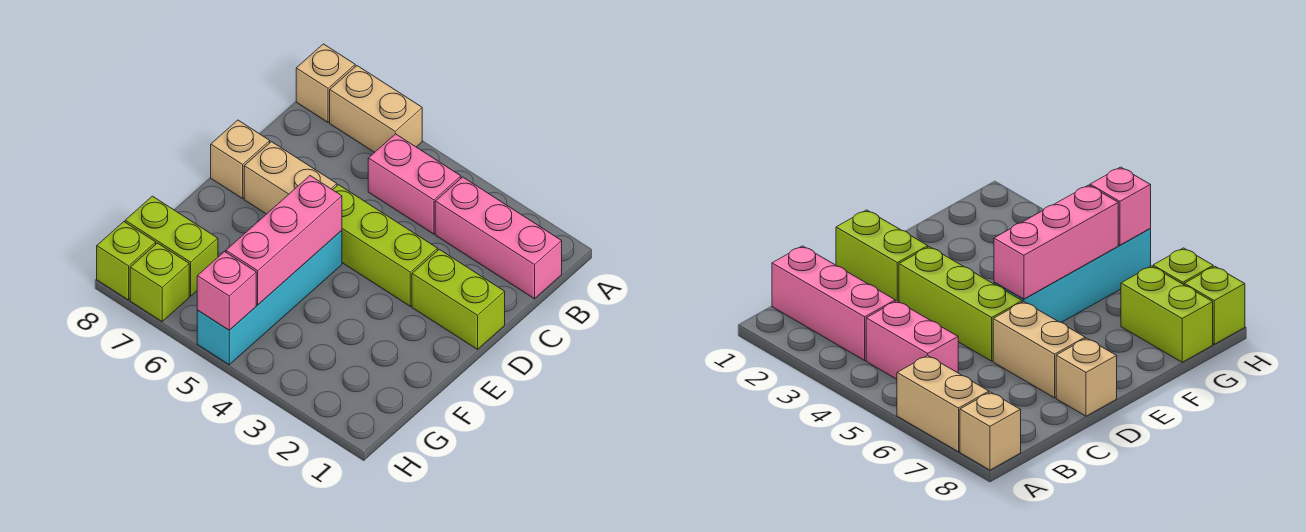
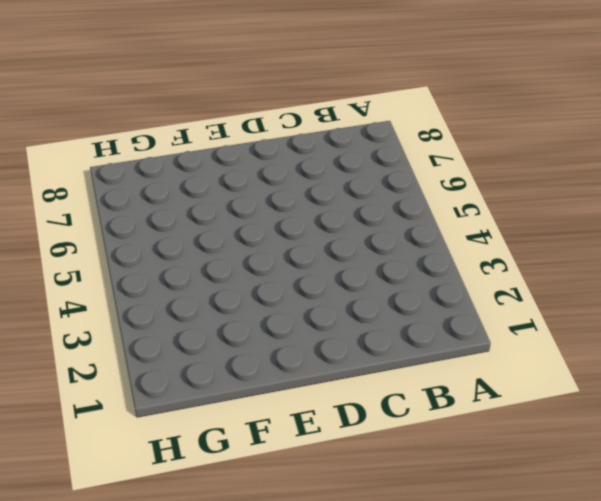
none -> tan 1x2 brick [330,66,422,152]
none -> tan 1x1 brick [296,44,355,122]
none -> pink 1x3 brick [435,177,562,299]

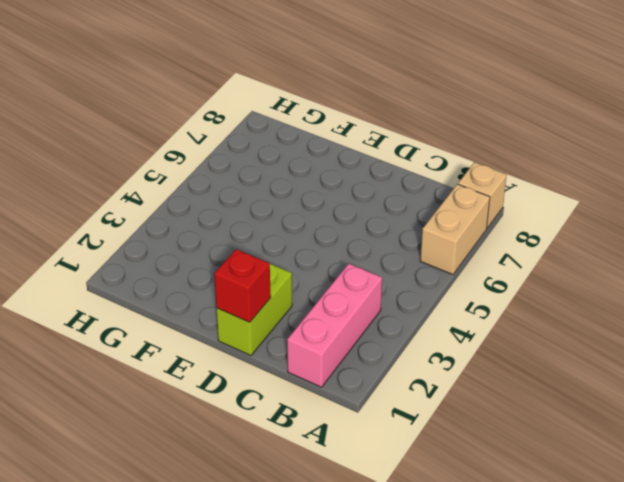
red 1x1 brick [214,249,271,322] -> none
none -> pink 1x2 brick [368,134,461,234]
none -> lime 1x3 brick [333,185,438,306]
none -> tan 1x2 brick [244,142,337,214]

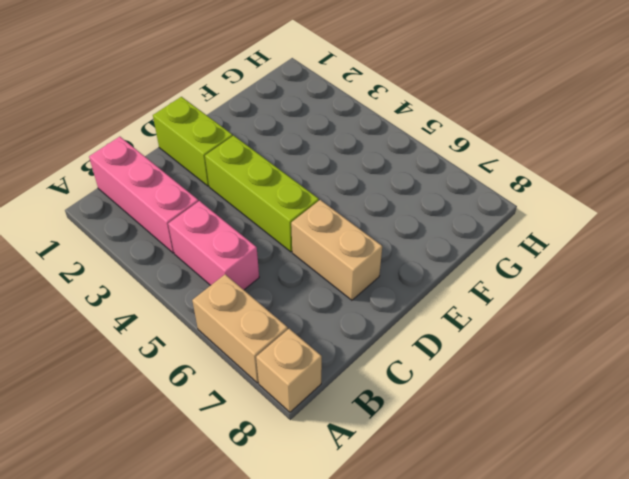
none -> tan 1x1 brick [211,120,270,199]
none -> cyan 1x4 brick [197,231,342,365]
none -> lime 1x2 brick [125,196,218,296]

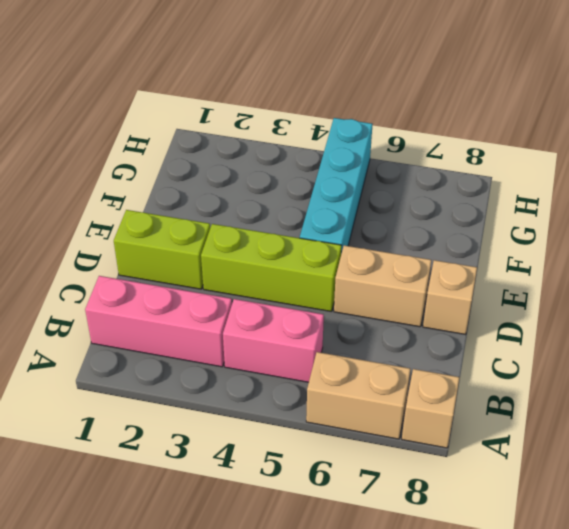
none -> lime 1x2 brick [125,196,218,296]
none -> lime 1x1 brick [130,243,189,322]
none -> lime 1x1 brick [97,222,156,300]

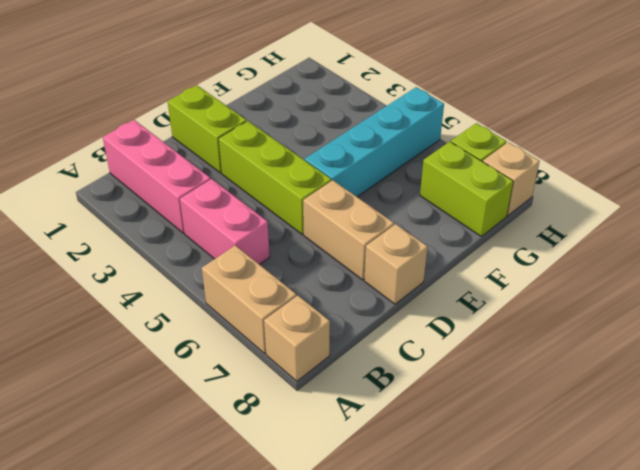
tan 1x1 brick [483,142,540,216] -> lime 1x1 brick [97,222,156,300]
none -> pink 1x3 brick [226,176,342,305]
none -> pink 1x1 brick [197,251,256,330]

